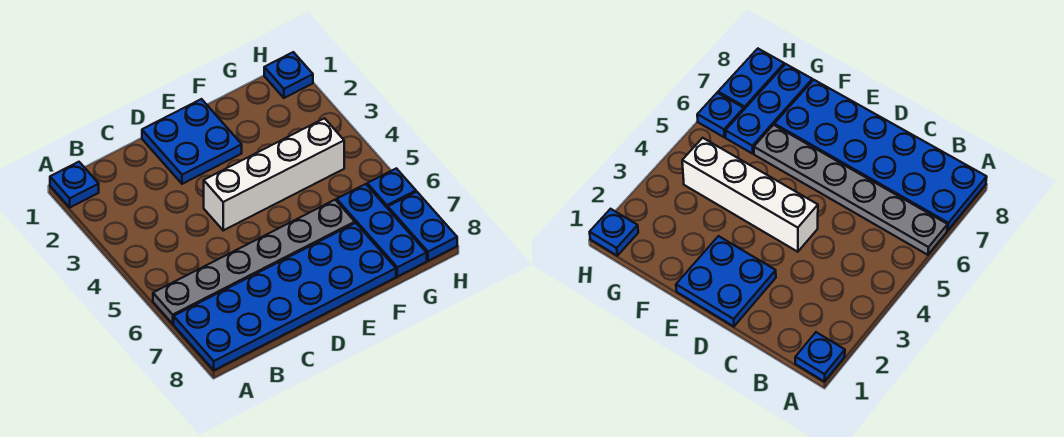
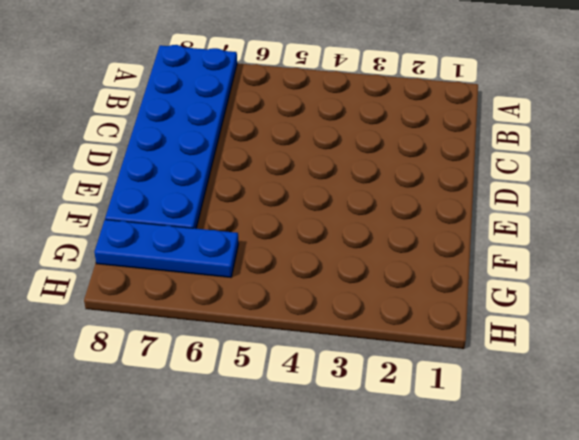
none -> blue 1x1 plate [50,162,99,207]
none -> grey 1x6 plate [153,200,355,324]

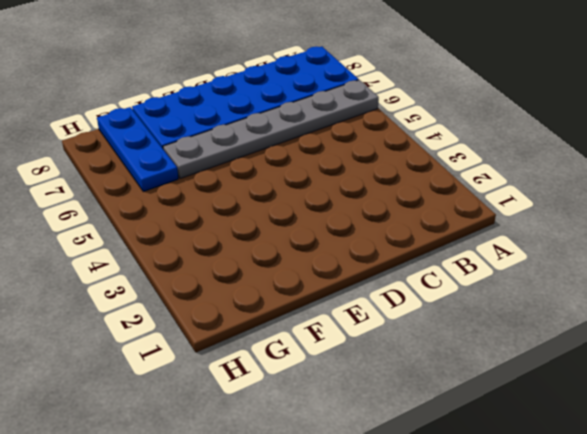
none -> blue 1x1 plate [50,162,99,207]
none -> blue 2x2 plate [142,99,242,184]

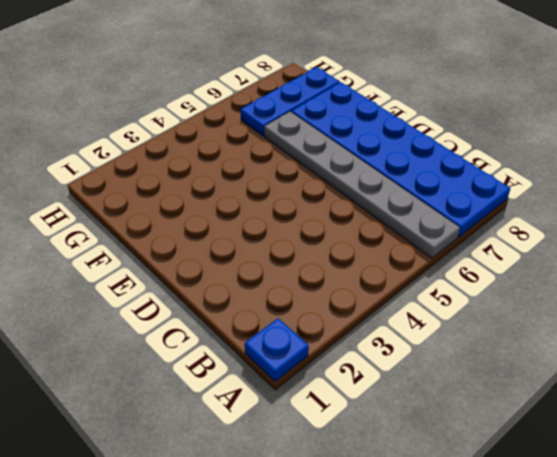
none -> blue 2x2 plate [142,99,242,184]
none -> white 1x4 brick [204,118,344,230]

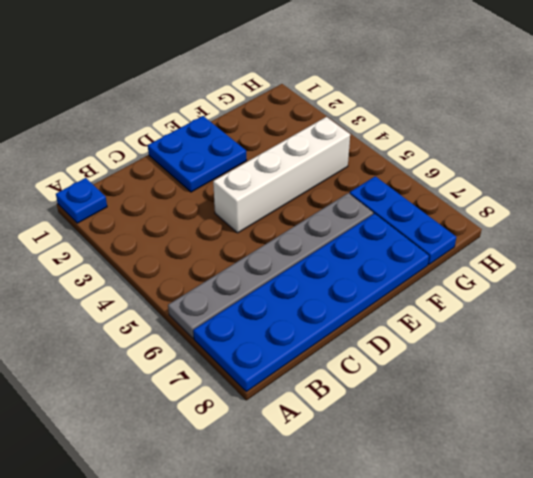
none -> blue 1x1 plate [264,52,313,98]
none -> blue 1x1 plate [367,168,416,208]

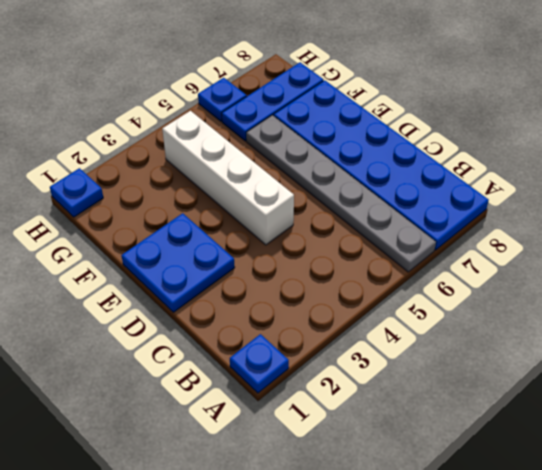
none -> blue 1x2 plate [388,192,457,261]

